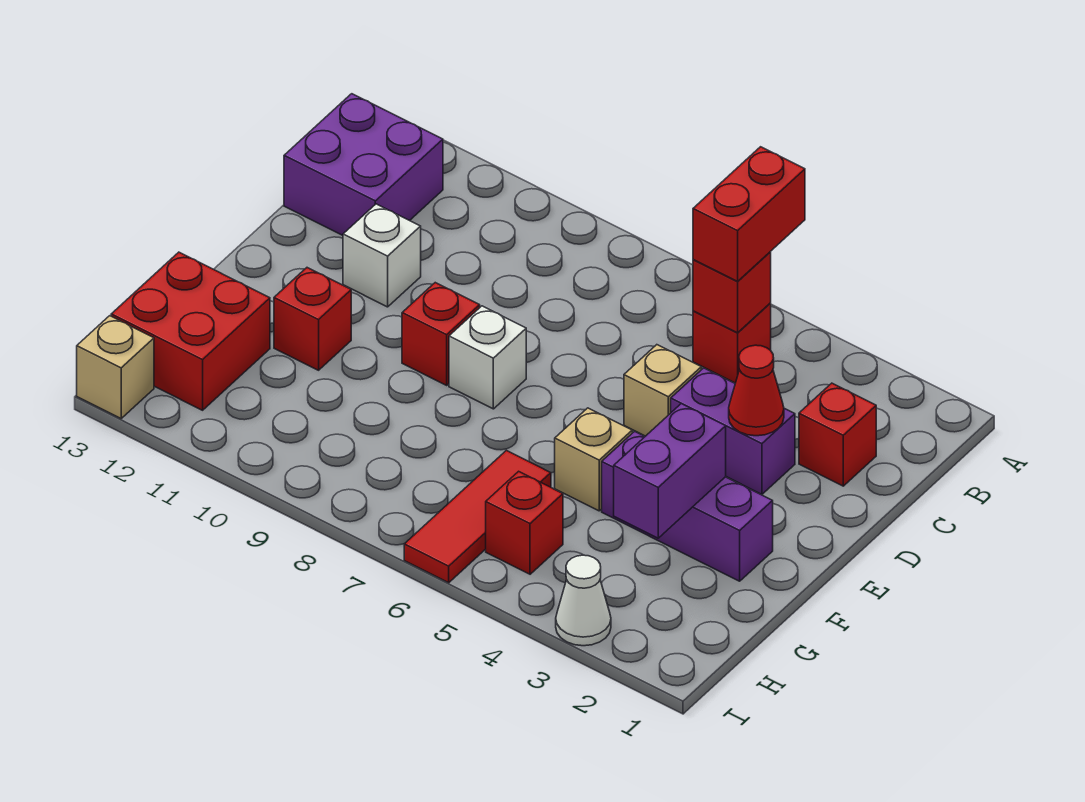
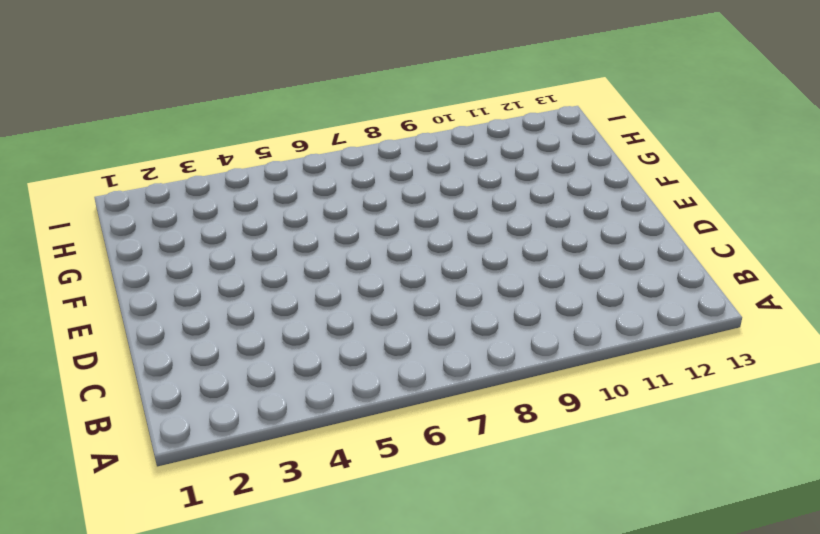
none -> red 1x1 brick [693,304,771,383]
none -> purple 2x2 brick [284,94,443,235]
none -> red 1x1 brick [799,383,876,486]

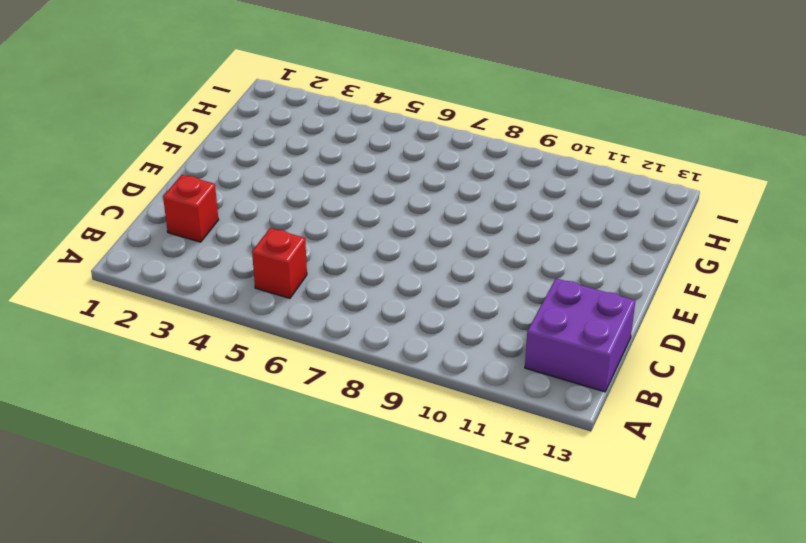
none -> purple 1x2 brick [671,368,795,494]
none -> tan 1x1 brick [624,345,701,436]
none -> white 1x1 brick [343,204,421,307]

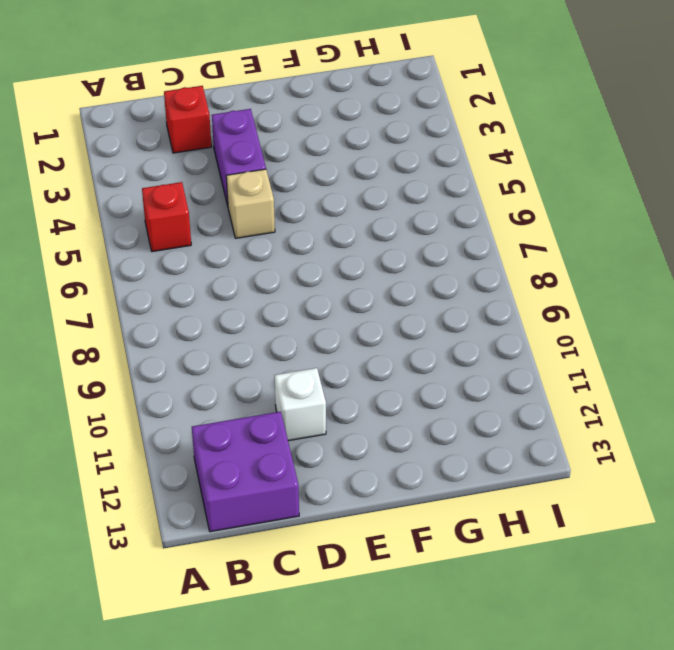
none -> white 1x1 brick [449,306,526,409]
none -> red 1x1 brick [402,283,480,385]
none -> purple 1x3 brick [602,431,773,581]

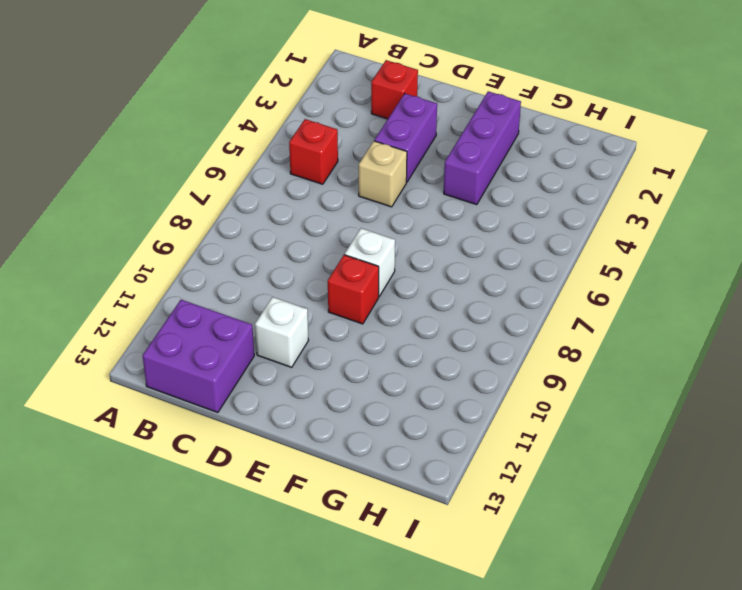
none -> tan 1x1 brick [555,408,632,511]
none -> red 1x1 brick [274,268,351,370]
none -> red 1x3 tile [404,450,551,583]

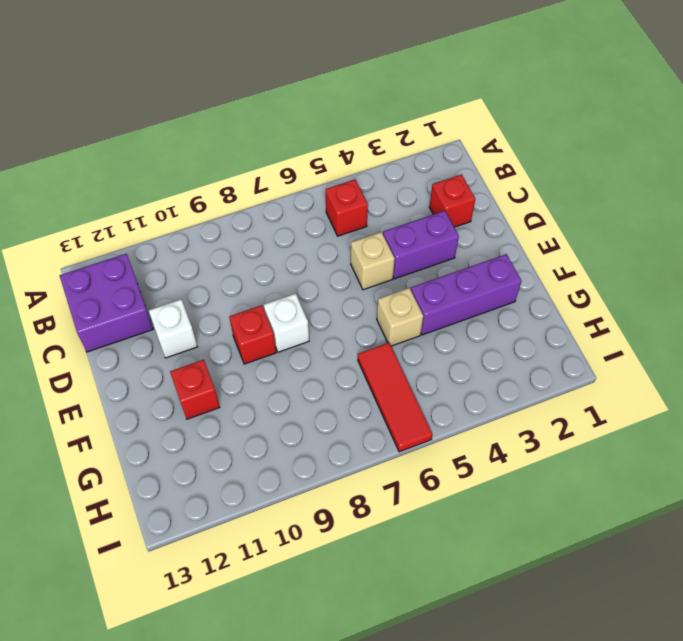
none -> red 2x2 brick [111,252,270,410]
none -> red 1x1 brick [486,471,563,574]
none -> white 1x1 cone [556,555,611,646]

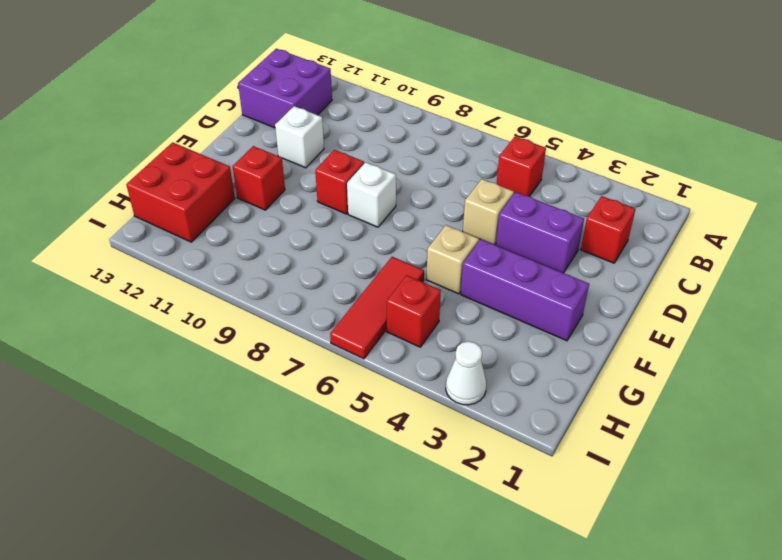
none -> tan 1x1 brick [77,316,154,418]
none -> red 1x1 brick [693,252,771,333]
none -> red 1x1 cone [729,345,784,436]

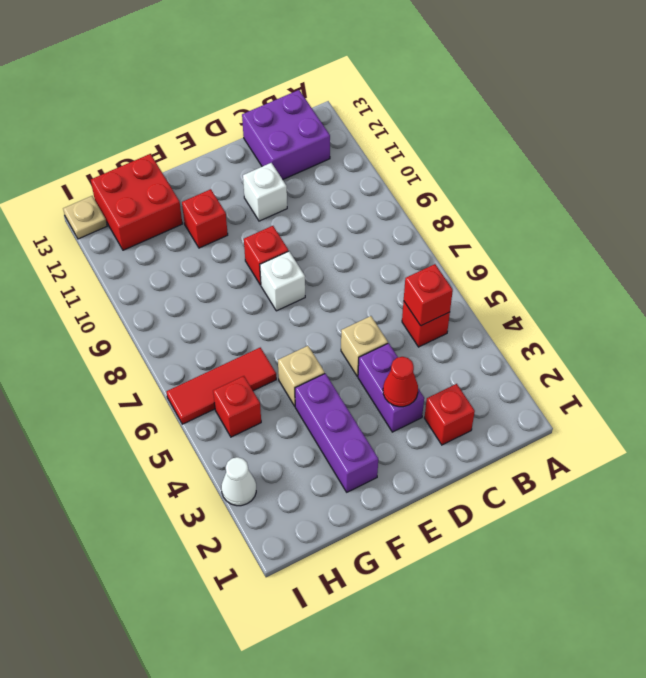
tan 1x1 plate [63,196,107,239] -> tan 1x1 brick [77,316,154,418]
none -> purple 1x2 brick [614,404,726,538]
none -> red 1x2 brick [693,147,805,281]

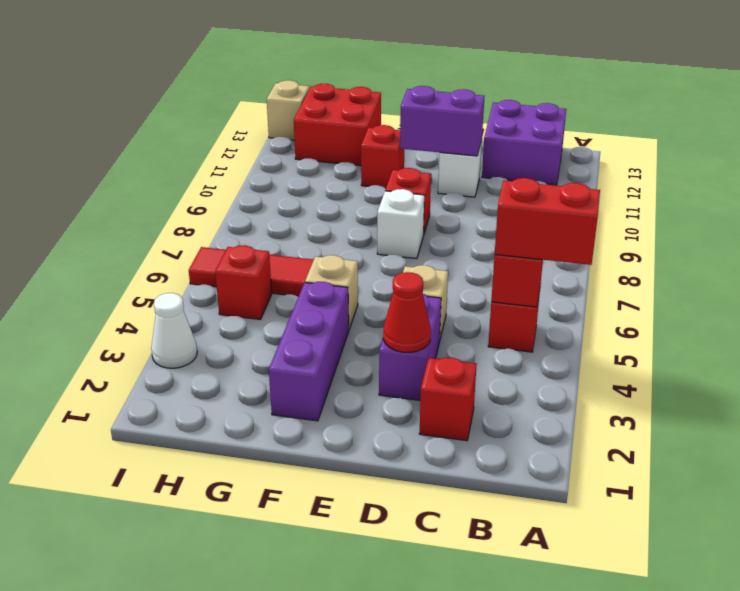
purple 1x2 brick [400,86,484,156] -> purple 1x2 brick moved to [614,404,726,538]

